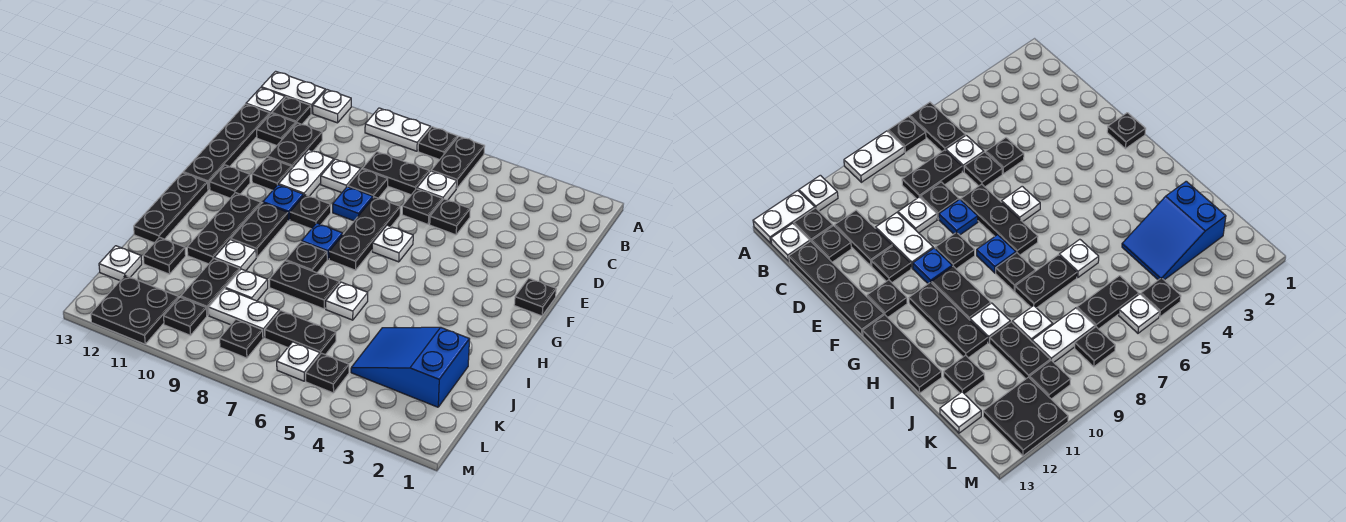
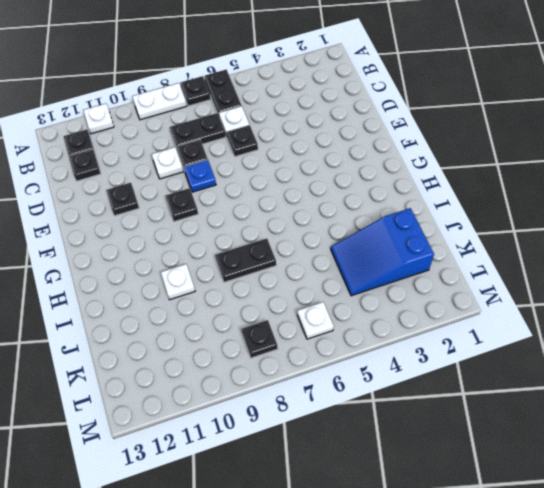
none -> white 1x2 plate [261,71,325,113]
none -> white 1x1 plate [246,88,285,114]
none -> black 1x2 plate [268,123,322,168]
none -> black 1x4 plate [183,104,270,190]

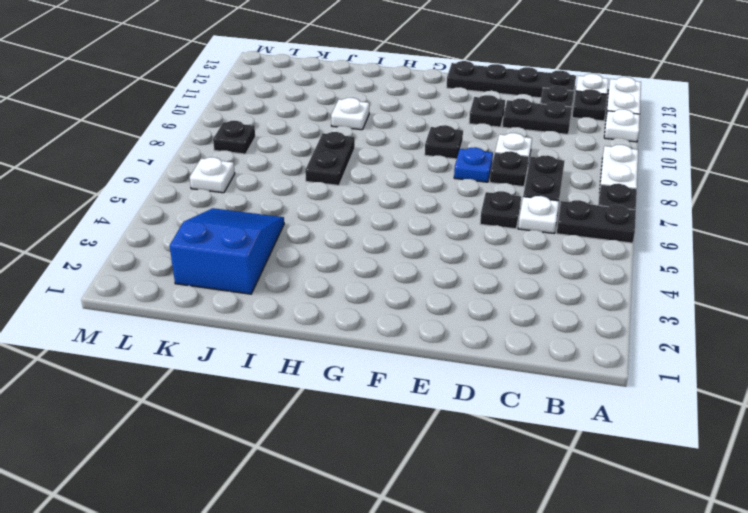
none -> black 1x1 plate [430,199,470,235]
none -> white 1x2 plate [279,150,334,196]
none -> black 1x3 plate [329,197,400,270]
none -> black 1x1 plate [514,278,556,316]

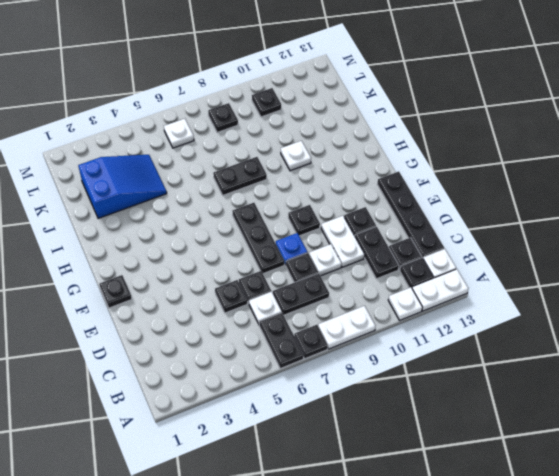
none -> white 1x1 plate [372,225,413,262]
none -> blue 1x1 plate [263,185,303,220]
none -> black 1x1 plate [210,165,250,198]
none -> blue 1x1 plate [302,223,343,260]

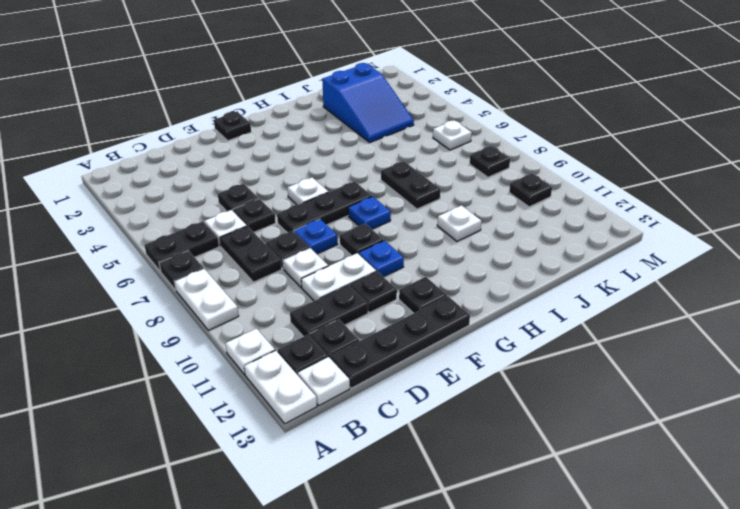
none -> black 1x2 plate [231,203,288,257]
none -> black 1x3 plate [187,193,261,264]
none -> black 1x3 plate [134,173,208,243]
none -> black 1x1 plate [286,242,327,273]

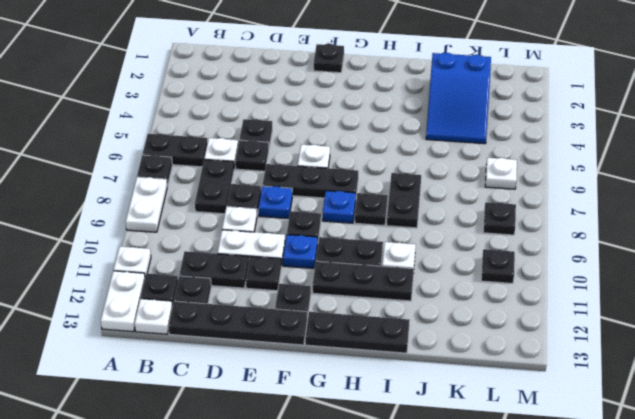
none -> white 1x1 plate [326,282,368,320]
none -> white 1x1 plate [225,269,268,301]
none -> black 1x2 plate [181,258,240,315]
none -> black 1x1 plate [143,237,186,274]

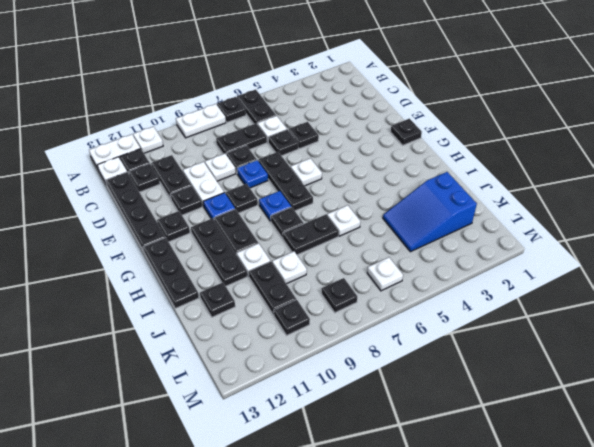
none -> black 1x2 plate [265,310,336,355]
none -> white 1x2 plate [209,288,279,338]
none -> white 1x1 plate [99,246,142,280]
none -> black 1x1 plate [306,353,349,393]

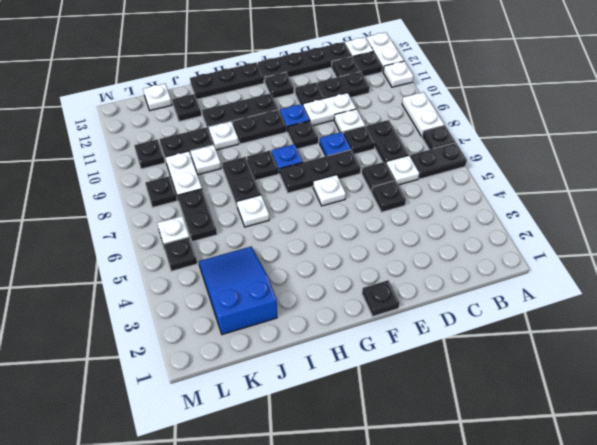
none -> black 2x2 plate [91,275,179,344]

